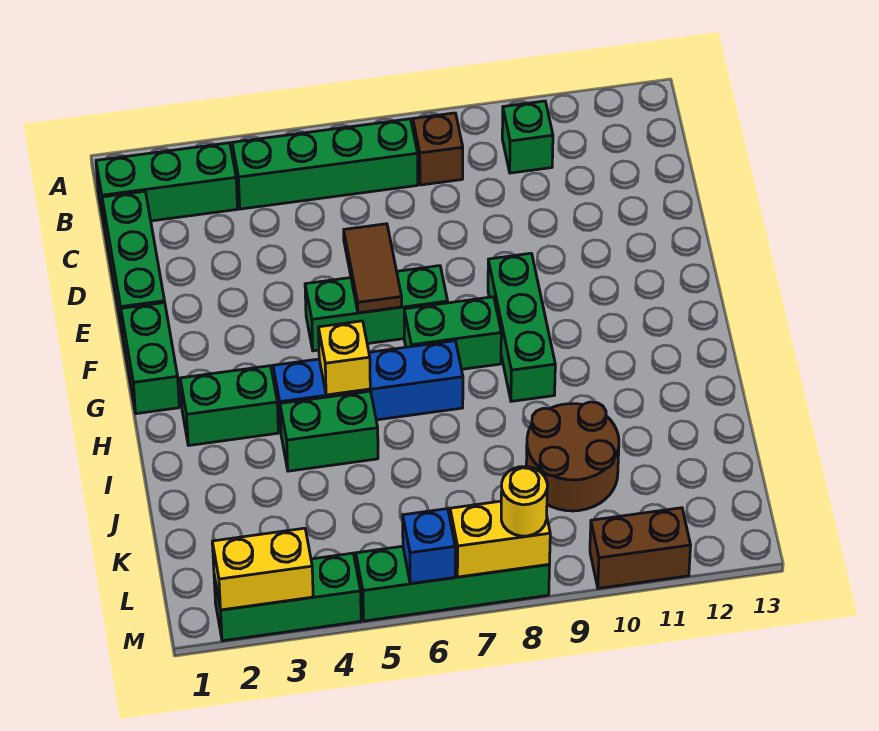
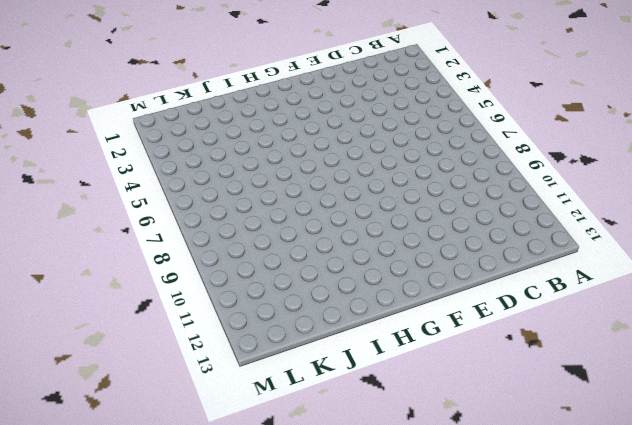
none -> green 1x3 brick [96,143,238,223]
none -> green 1x4 brick [232,119,418,209]
none -> brown 1x1 brick [413,113,463,185]

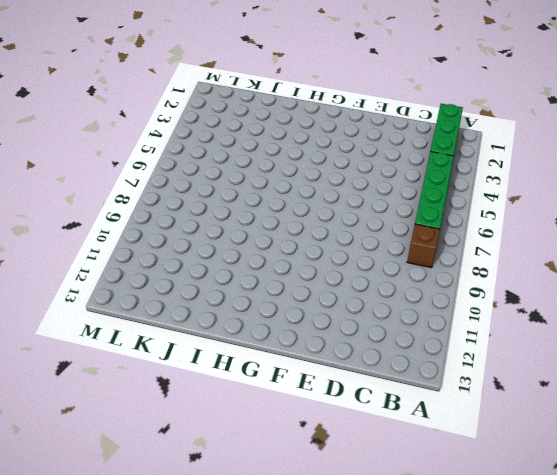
none -> green 1x1 brick [502,101,553,173]
none -> green 1x3 brick [102,191,165,336]
none -> green 1x2 brick [121,303,179,414]

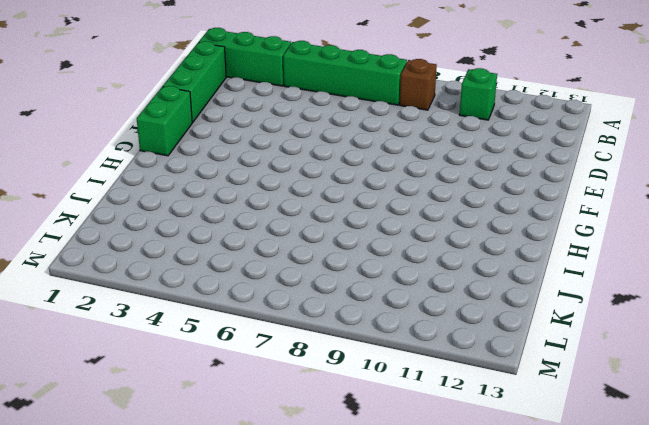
none -> green 1x3 brick [305,266,448,351]
none -> green 1x3 brick [488,253,555,401]
none -> green 1x2 brick [404,297,501,369]

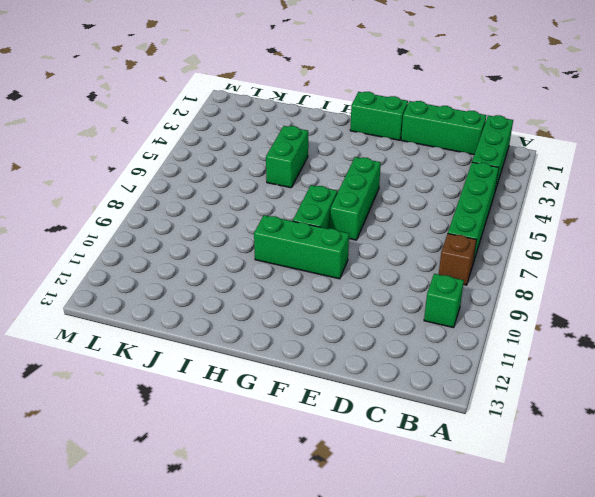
none -> green 1x2 brick [180,366,278,446]
none -> blue 1x4 brick [273,341,463,431]
none -> brown 2x2 round brick [526,402,619,511]

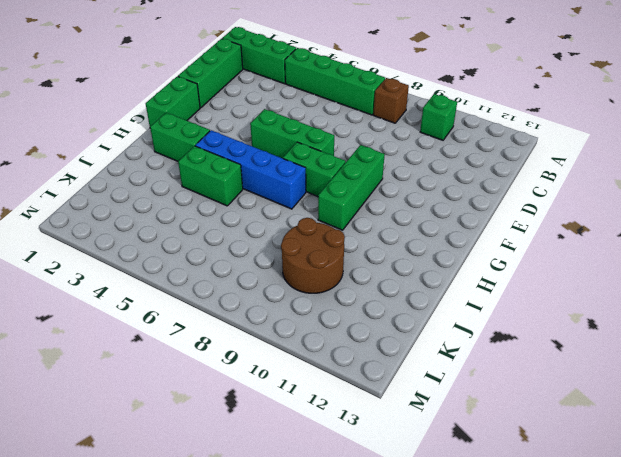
none -> green 1x3 brick [214,553,361,641]
none -> green 1x4 brick [356,546,550,621]
none -> brown 1x2 brick [590,508,691,588]

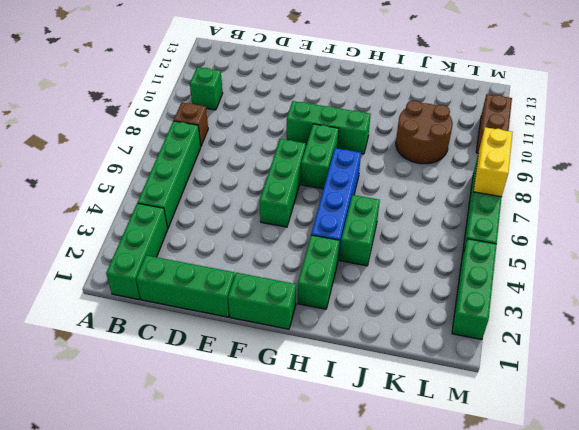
none -> brown 1x2 tile [344,224,402,313]
none -> yellow 1x1 brick [318,321,370,395]
none -> yellow 1x2 brick [212,528,313,610]

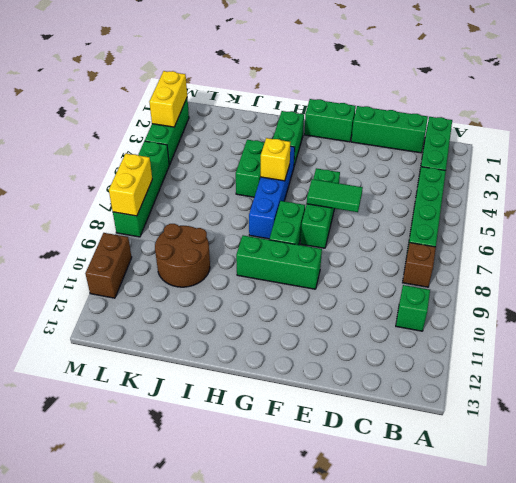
green 1x2 tile [307,179,363,212] -> brown 1x2 tile [344,224,402,313]
none -> blue 1x1 brick [403,509,455,584]
none -> yellow 1x1 round brick [501,467,547,536]

